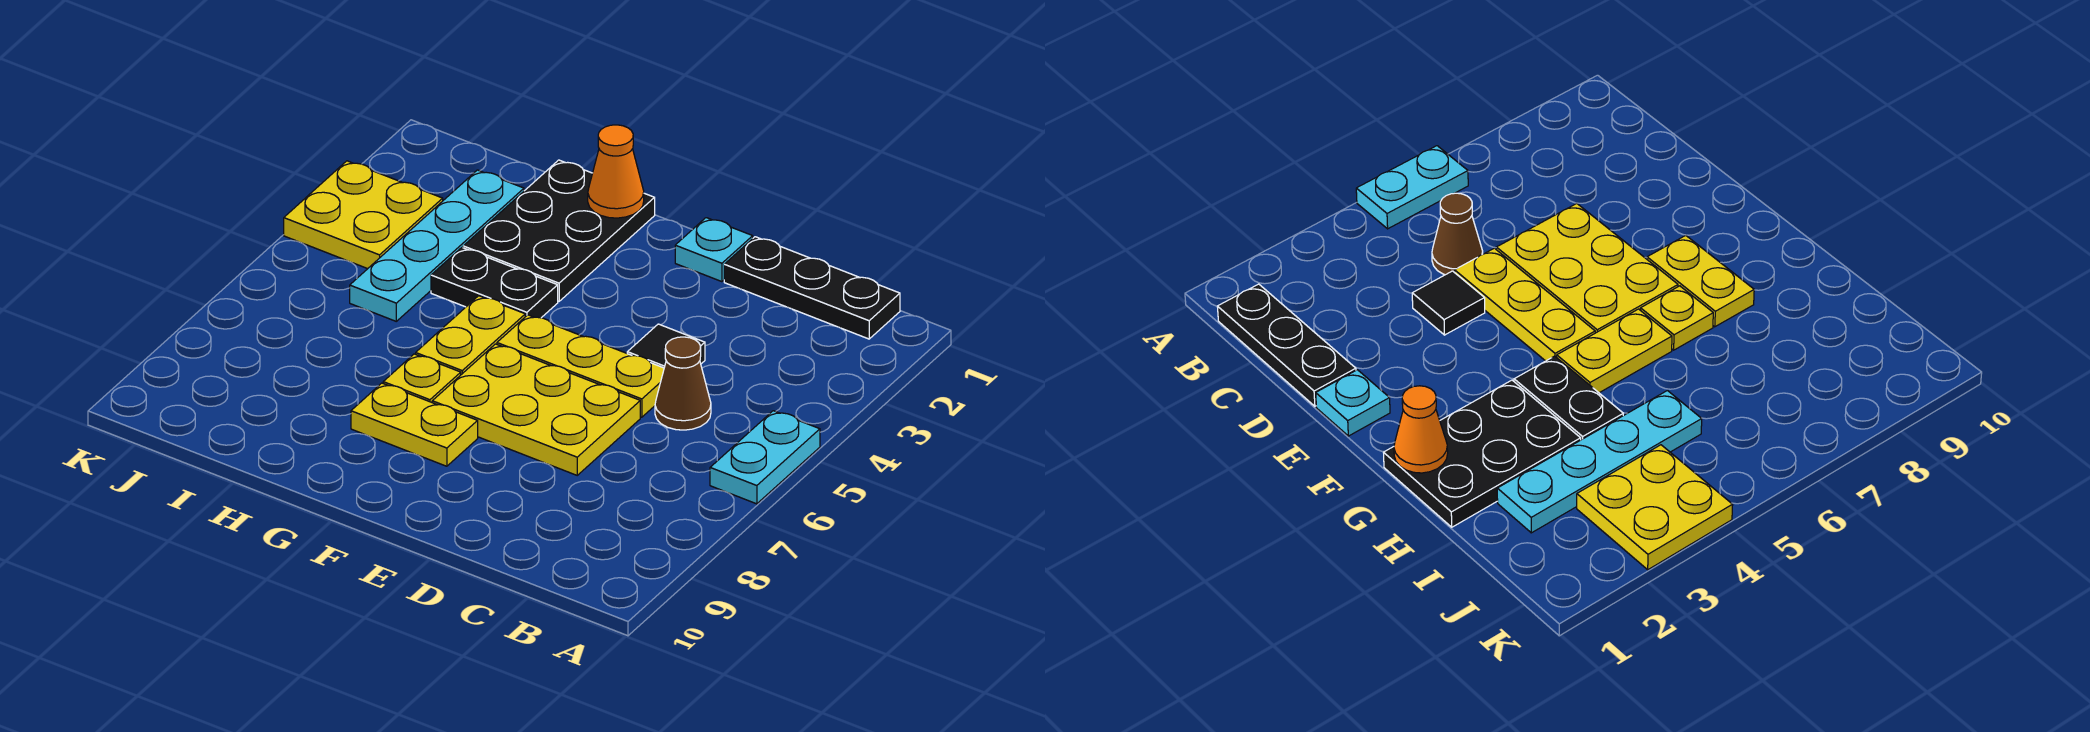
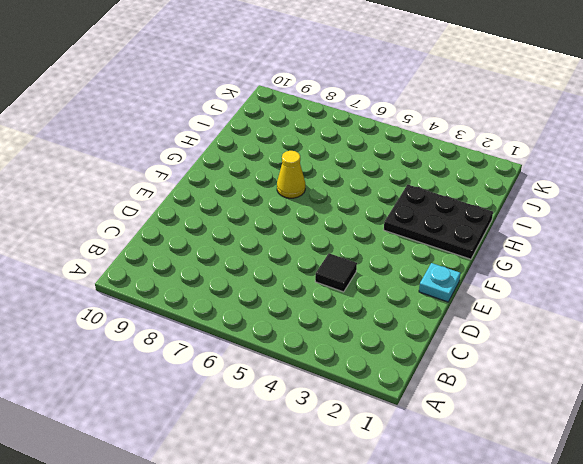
yellow 1x1 cone [277,151,305,198] -> yellow 1x1 plate [383,354,461,402]
none -> cyan 1x2 plate [710,411,820,504]
none -> black 1x3 plate [724,237,900,339]
none -> brown 1x1 cone [655,337,711,430]

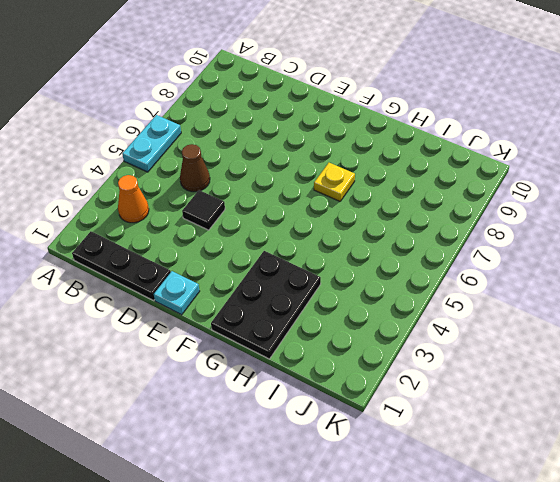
orange 1x1 cone [118,175,149,223] -> orange 1x1 cone moved to [588,125,644,218]
none -> yellow 1x3 plate [497,315,664,417]
none -> yellow 2x3 plate [432,344,640,475]
none -> yellow 1x2 plate [351,383,478,466]

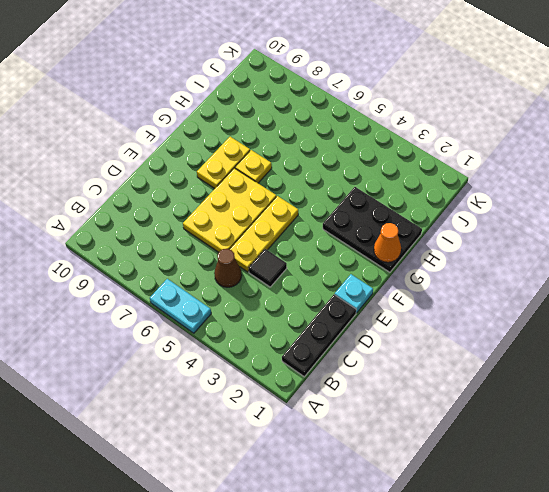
none -> black 1x2 plate [431,248,558,318]
none -> yellow 1x2 plate [416,296,525,375]
none -> cyan 1x4 plate [350,170,524,321]

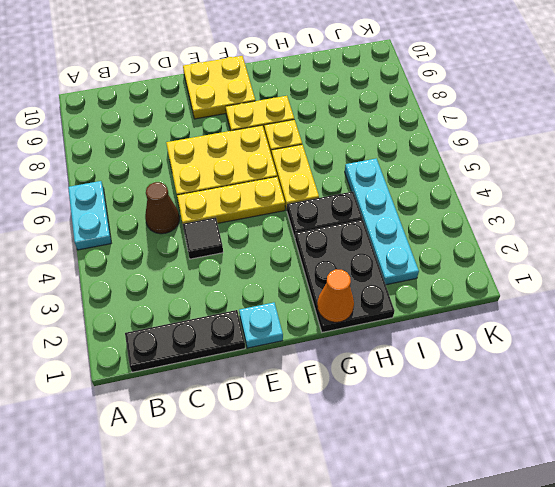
yellow 2x2 plate [183,56,255,119] -> yellow 2x2 plate moved to [284,161,443,269]

